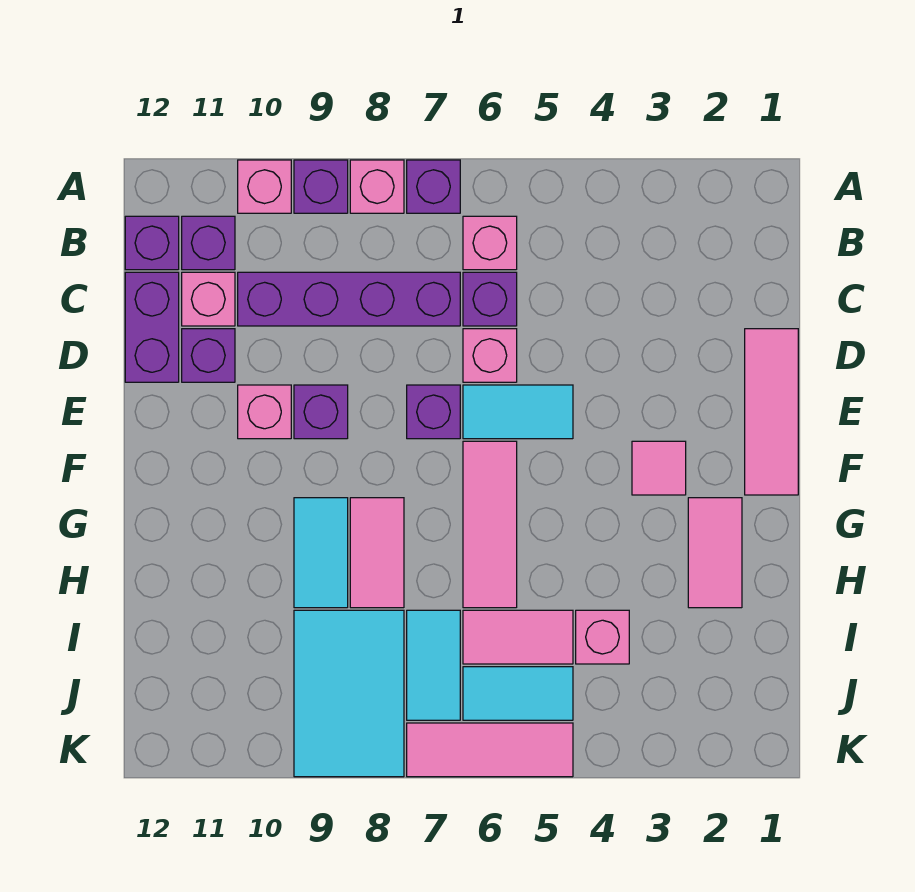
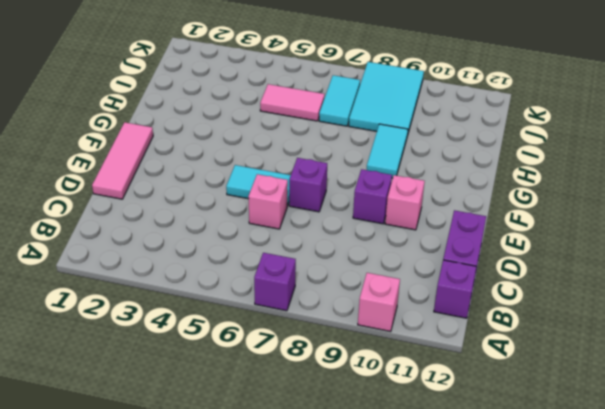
none -> pink 1x1 brick [350,160,404,213]
none -> purple 1x1 brick [294,160,348,213]
none -> pink 1x1 brick [463,216,517,270]

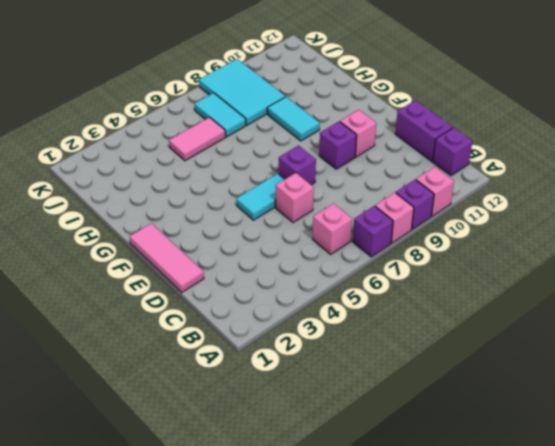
none -> purple 1x1 brick [182,216,235,270]
none -> purple 1x1 brick [463,272,517,326]
none -> purple 1x4 brick [238,272,460,326]

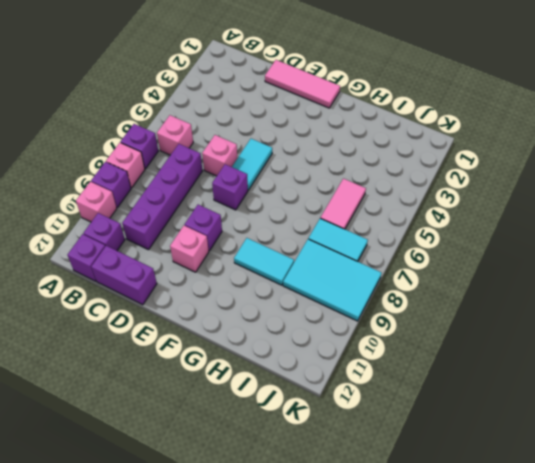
none -> purple 1x1 brick [463,272,517,326]
none -> pink 1x1 brick [182,272,235,326]
none -> purple 1x1 brick [182,329,235,382]

